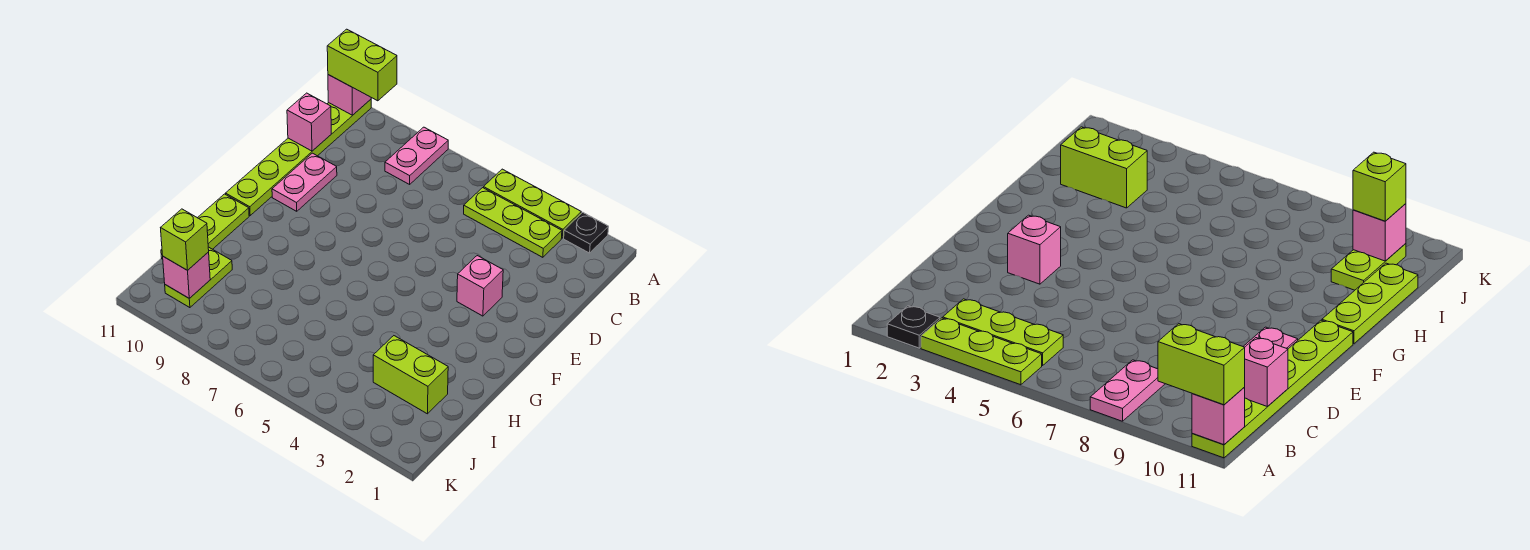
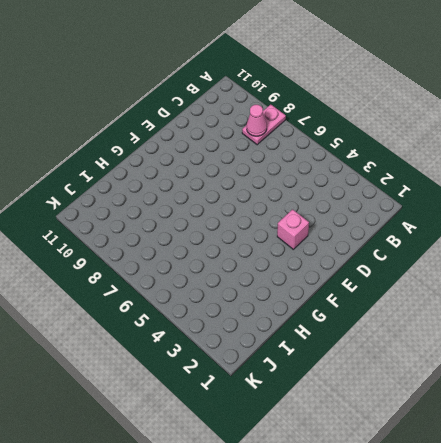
pink 1x1 cone [247,105,267,136] -> none
none -> black 1x1 plate [564,212,609,253]
none -> lime 1x3 plate [483,169,581,238]
none -> lime 1x6 plate [226,99,371,215]

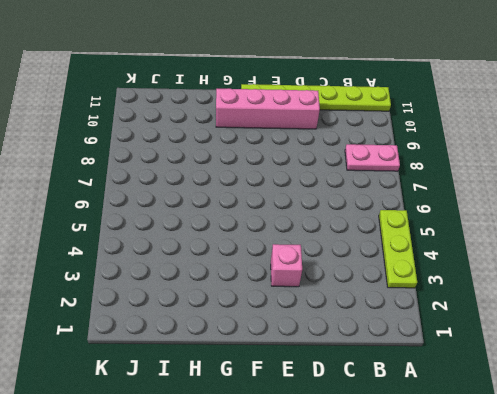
pink 1x4 brick [216,88,320,129] -> pink 1x2 plate [272,153,337,211]
none -> black 1x1 plate [564,212,609,253]
none -> lime 1x3 plate [464,188,562,257]
none -> lime 1x3 plate [161,194,249,259]

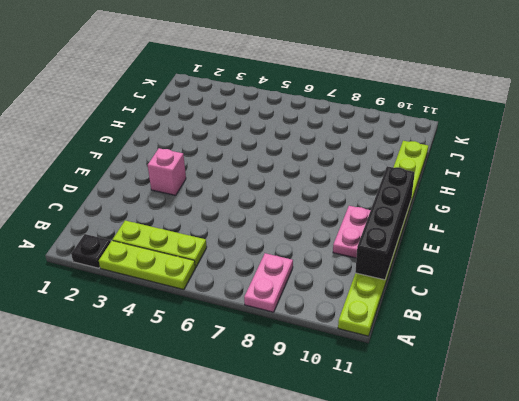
black 1x4 brick [355,166,415,280] -> pink 1x1 brick [287,93,331,151]
none -> lime 1x2 brick [373,336,448,414]
none -> lime 1x2 plate [165,247,232,308]
none -> pink 1x1 brick [328,75,371,115]

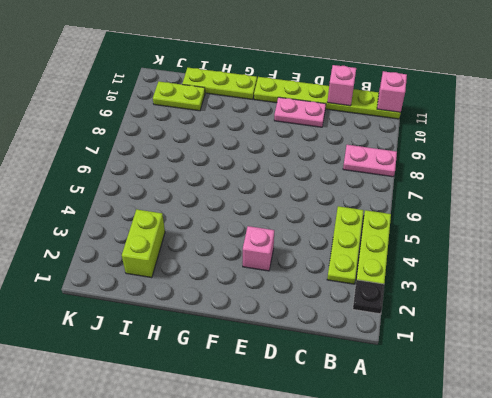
none -> pink 1x1 brick [163,252,210,298]
none -> lime 1x2 brick [327,29,397,101]
none -> lime 1x1 brick [161,209,209,270]

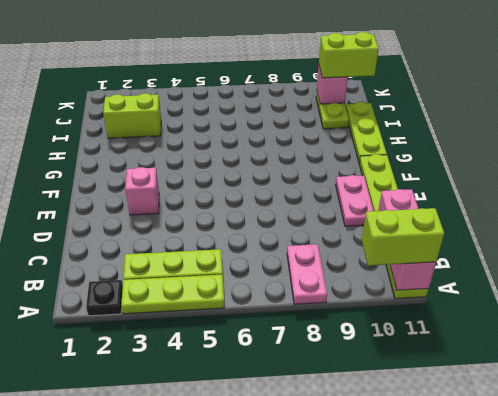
lime 1x2 brick [319,32,379,78] -> lime 1x1 brick [161,209,209,270]

